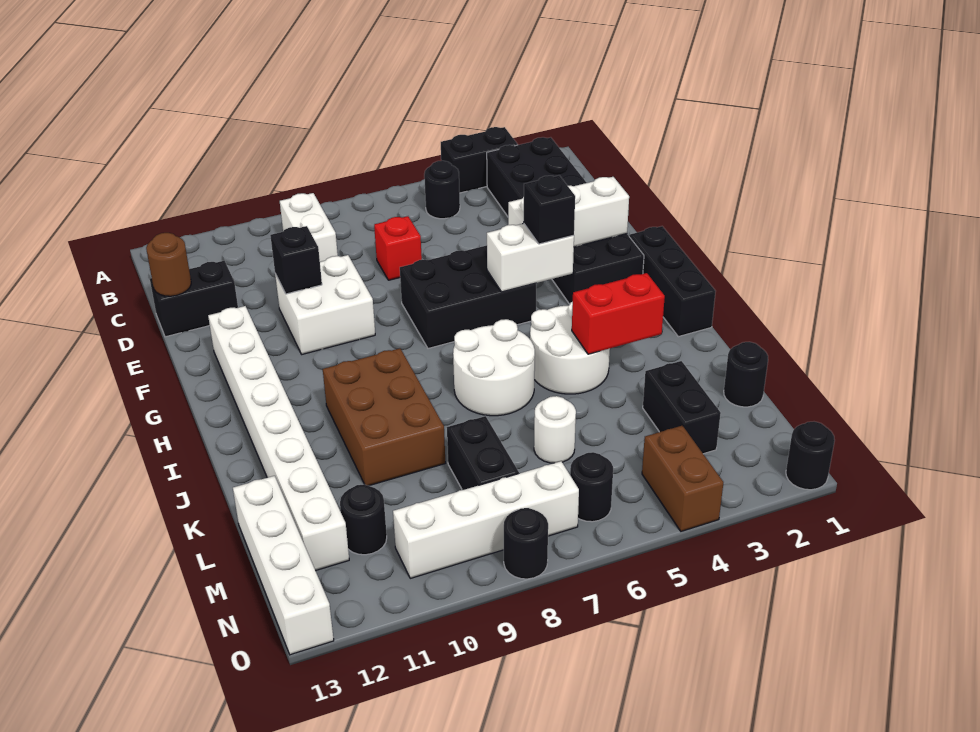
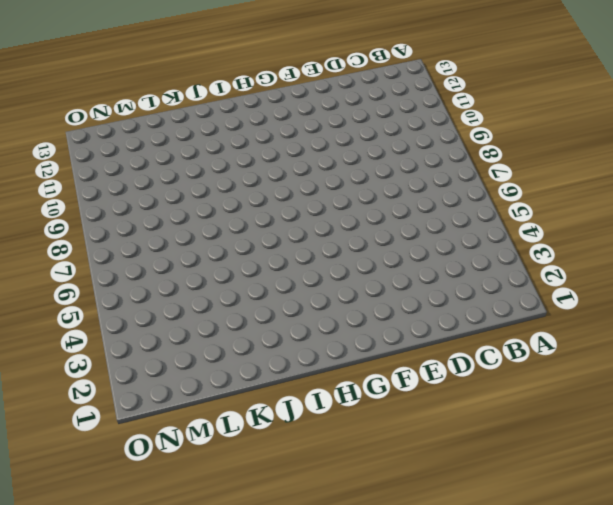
none -> black 1x2 brick [441,127,518,193]
none -> black 2x6 brick [487,137,644,304]
none -> black 1x1 round brick [424,161,460,219]
none -> white 1x2 brick [280,193,338,262]

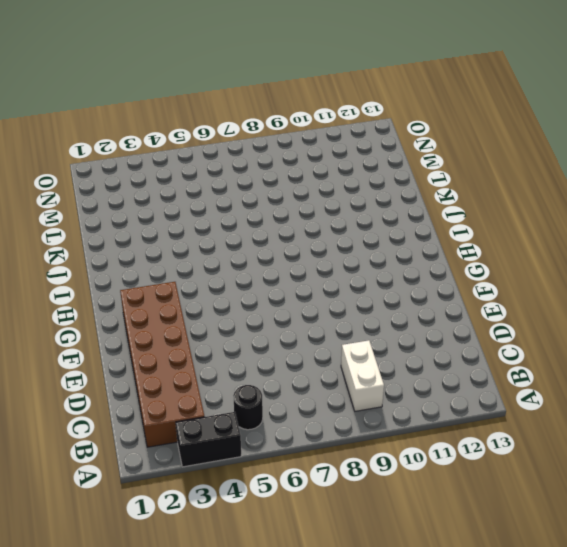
brown 2x6 brick [120,282,204,447] -> black 2x6 brick [487,137,644,304]
none -> red 1x1 brick [374,216,422,280]
none -> black 1x2 brick [150,261,238,337]
none -> white 2x2 brick [275,255,375,354]
none -> black 2x3 brick [400,245,536,349]

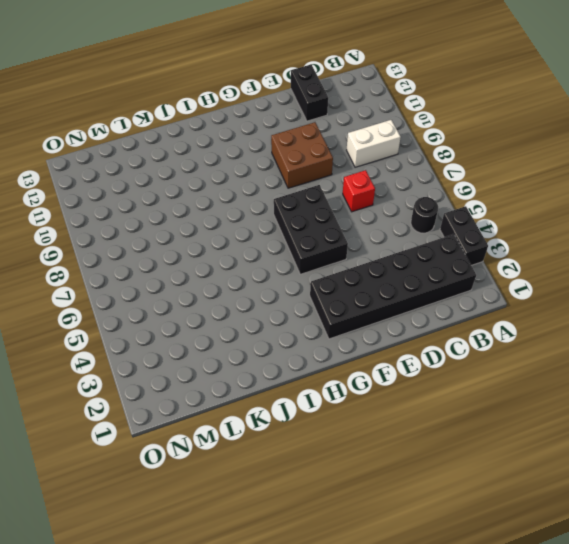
brown 2x2 brick [271,122,333,188] -> white 2x2 brick [275,255,375,354]
none -> white 1x8 brick [208,306,349,571]
none -> black 1x3 brick [629,226,716,337]
none -> white 2x2 round brick [530,302,610,394]
none -> white 2x2 round brick [453,319,535,416]

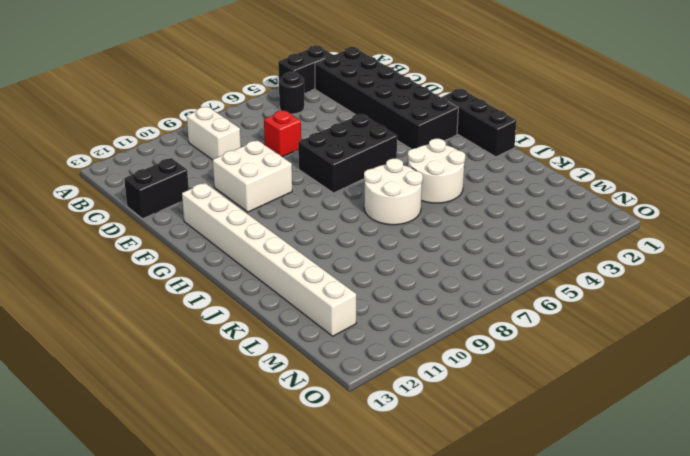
none -> brown 2x3 brick [323,348,445,486]
none -> black 1x1 round brick [724,342,768,407]
none -> black 1x2 brick [643,361,721,454]
none -> white 1x1 round brick [534,396,576,463]

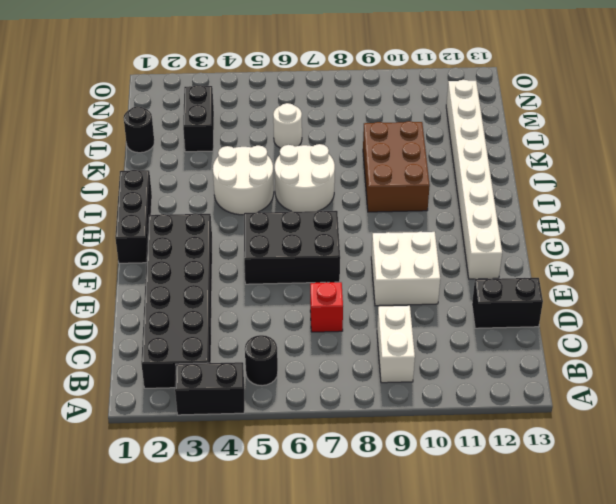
none -> black 1x2 brick [447,416,519,490]
none -> white 1x4 brick [233,476,334,655]
none -> black 1x1 round brick [340,484,387,555]
none -> brown 1x2 brick [642,425,723,531]

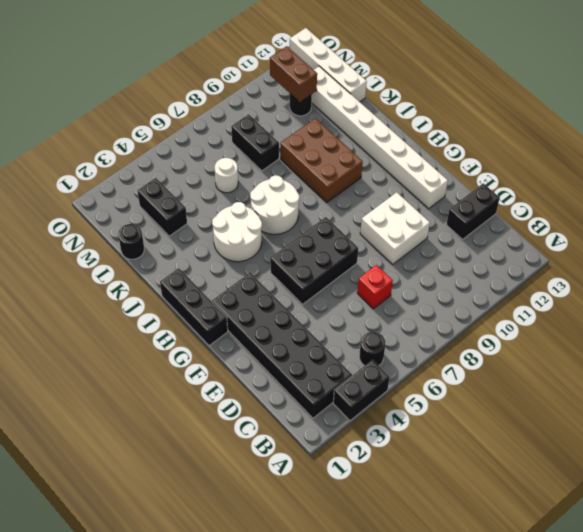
brown 1x2 brick [270,46,317,102] -> brown 1x2 brick moved to [642,425,723,531]
none -> white 1x2 brick [280,193,338,262]
none -> black 1x1 round brick [570,452,613,522]
none -> white 1x4 brick [393,461,579,578]
none -> black 1x1 round brick [786,422,835,490]

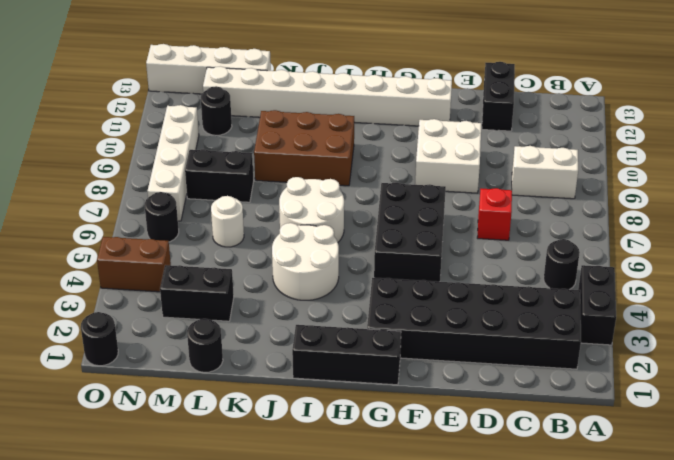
none -> black 1x1 round brick [504,508,548,579]
none -> brown 1x1 round brick [146,233,191,296]
none -> black 1x1 brick [270,226,322,294]
none -> white 1x3 brick [508,177,629,247]

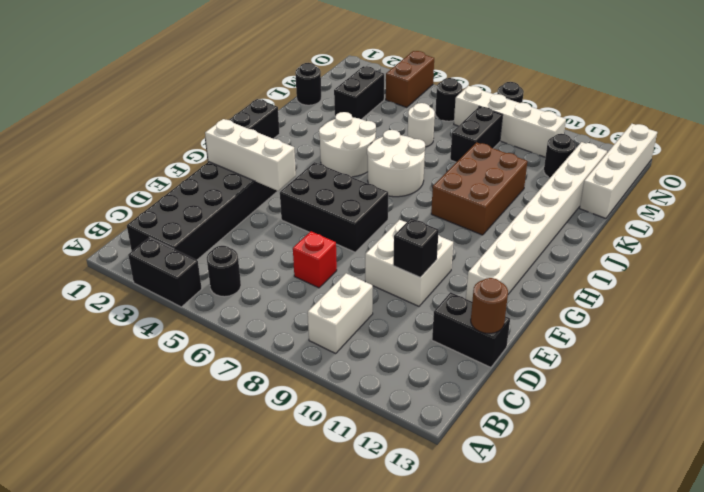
none -> black 1x1 round brick [786,422,835,490]
none -> white 1x2 brick [487,223,574,292]
none -> red 1x2 brick [572,273,665,354]
none -> black 1x1 brick [524,175,575,244]

